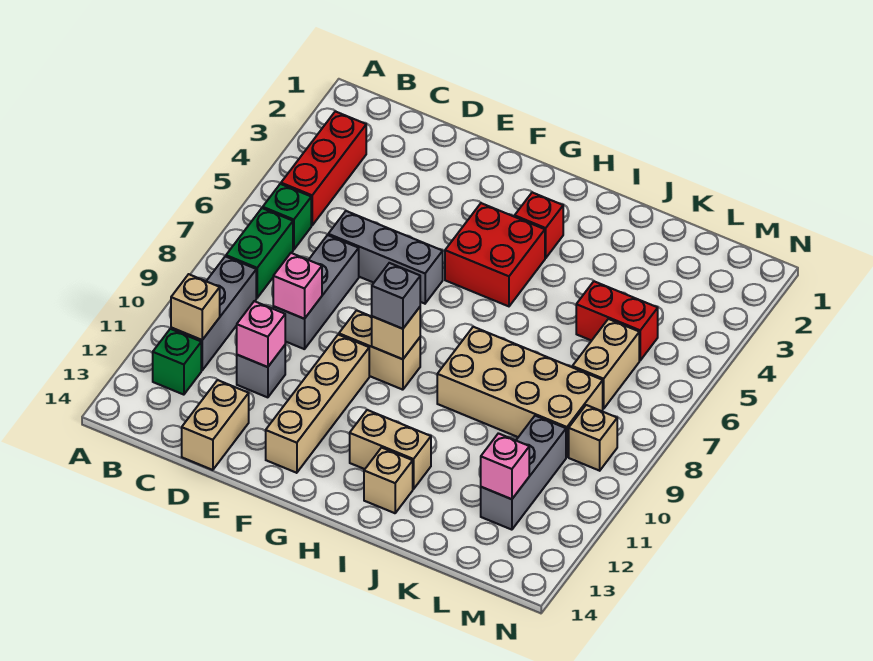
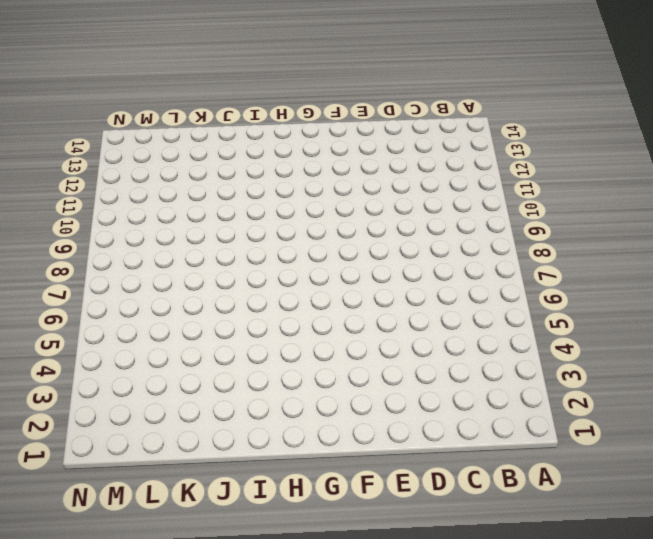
none -> red 1x3 brick [281,111,366,225]
none -> green 1x1 brick [263,184,311,250]
none -> green 1x2 brick [226,208,293,298]

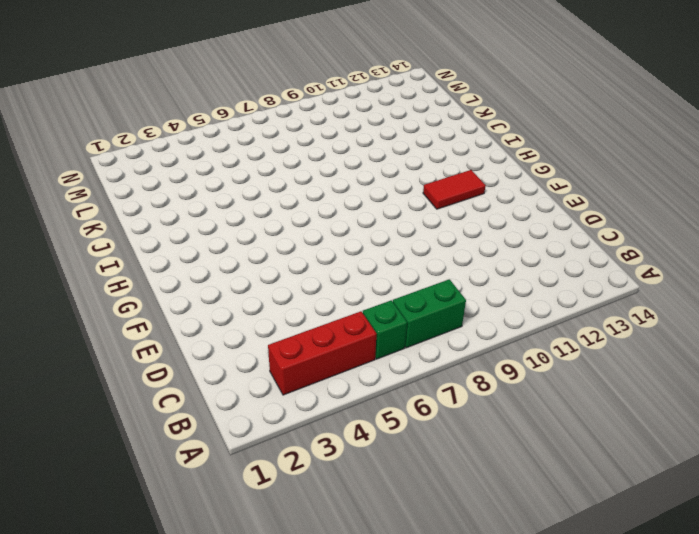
red 1x2 tile [423,170,486,209] -> none
none -> grey 1x3 brick [171,256,256,370]
none -> green 1x1 brick [153,329,201,395]
none -> grey 1x3 brick [328,211,443,304]

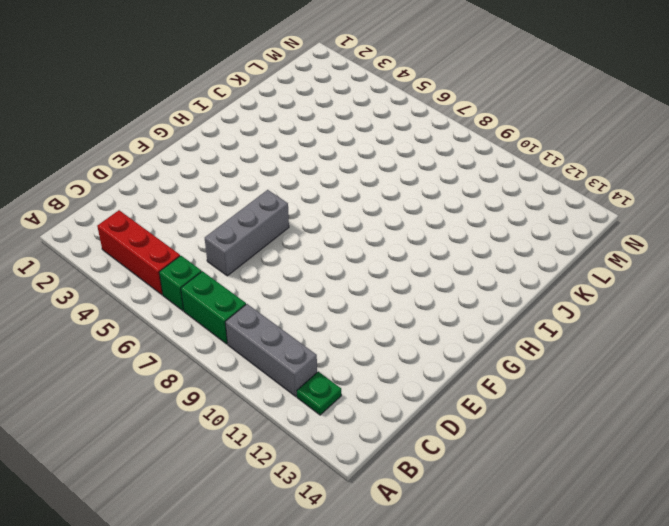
green 1x1 plate [297,372,341,415] -> green 1x1 brick [153,329,201,395]
none -> grey 1x3 brick [273,235,359,349]
none -> grey 1x1 brick [237,345,285,397]
none -> tan 1x2 brick [182,380,249,470]

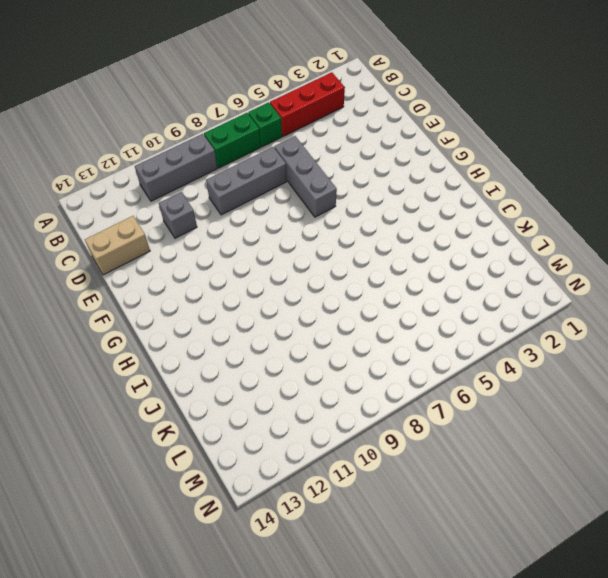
none -> green 1x1 brick [153,329,201,395]
none -> tan 1x2 brick [339,310,420,390]
none -> tan 1x4 brick [266,334,369,473]

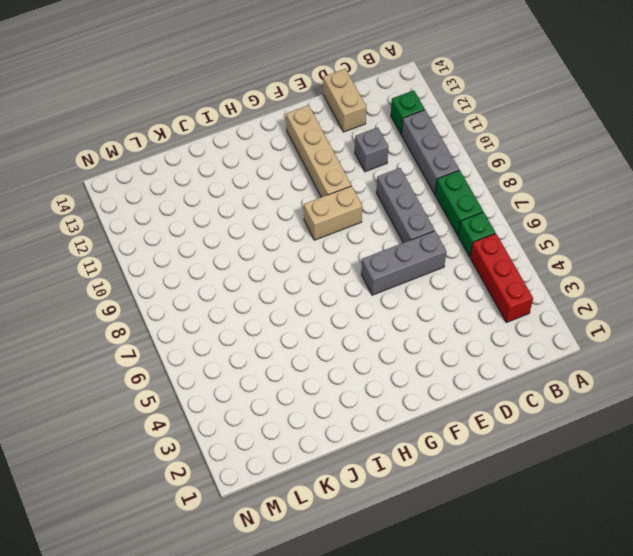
none -> red 2x2 brick [445,203,545,306]
none -> red 1x1 brick [515,192,563,258]
none -> tan 1x2 brick [350,410,431,489]

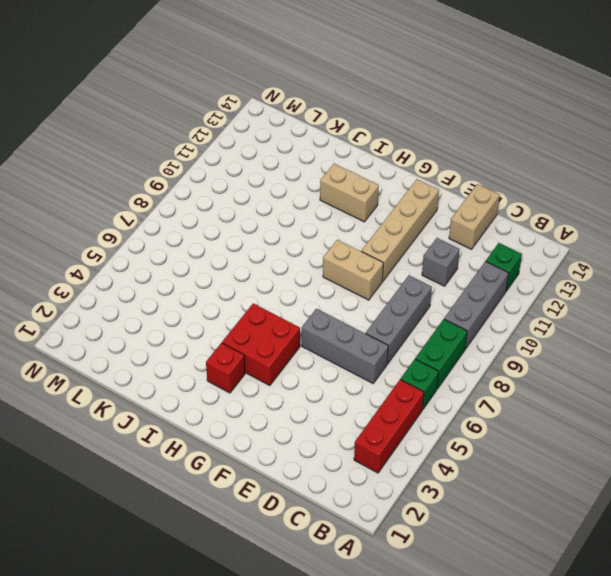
none -> tan 2x4 brick [437,327,603,457]
none -> tan 1x1 brick [364,448,413,513]
none -> red 1x2 brick [576,281,658,360]

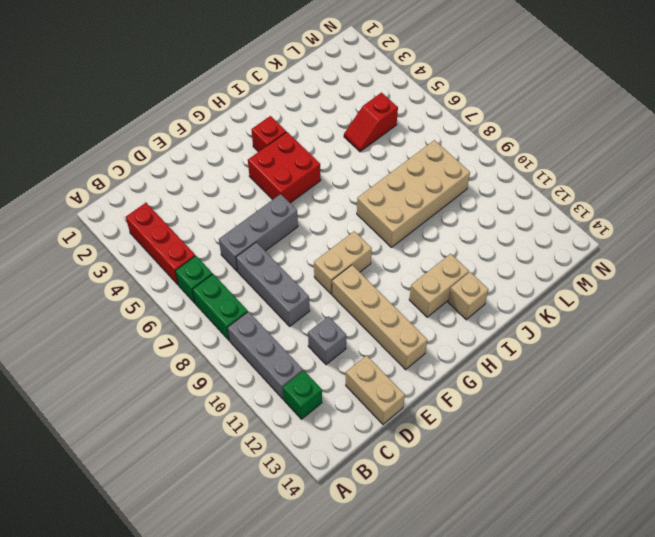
red 1x2 slope [344,93,398,152] -> red 1x2 brick [576,281,658,360]
none -> tan 1x2 brick [572,319,639,409]
none -> grey 1x3 brick [481,416,566,530]
none -> tan 1x1 brick [569,405,617,471]

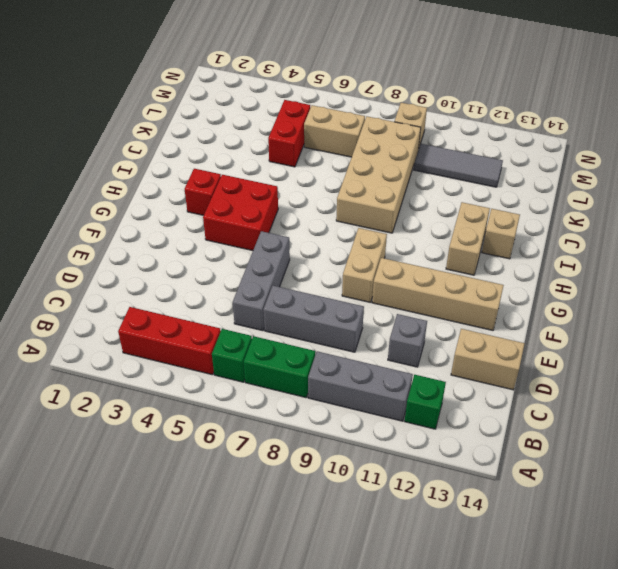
grey 1x3 tile [414,144,503,187] -> grey 1x3 brick [481,416,566,530]
none -> tan 1x1 brick [171,274,220,340]
none -> pink 1x1 brick [273,253,322,319]
none -> pink 1x1 brick [237,301,285,367]

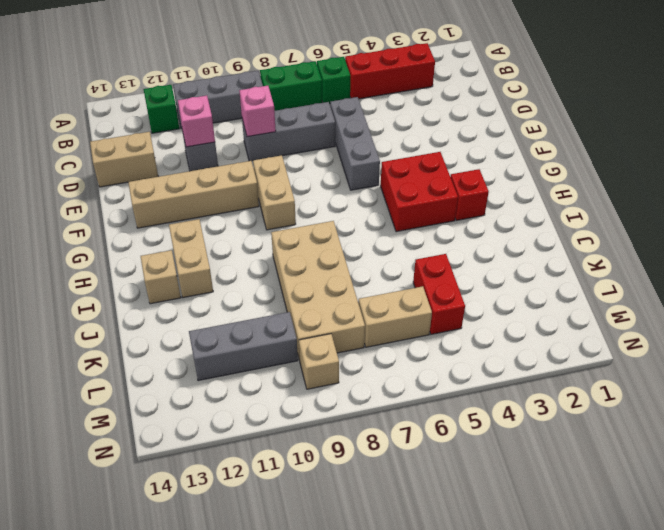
none -> tan 1x1 brick [171,274,220,340]
none -> tan 1x1 brick [372,307,420,359]
none -> pink 1x1 brick [481,433,529,499]

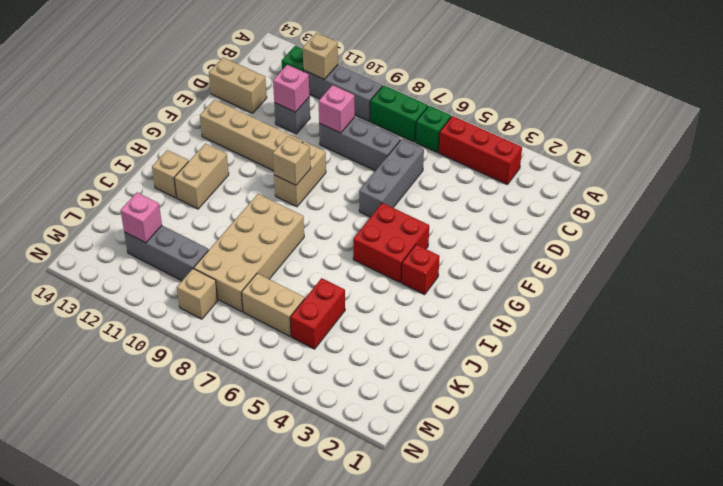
none -> grey 1x1 brick [372,263,420,329]

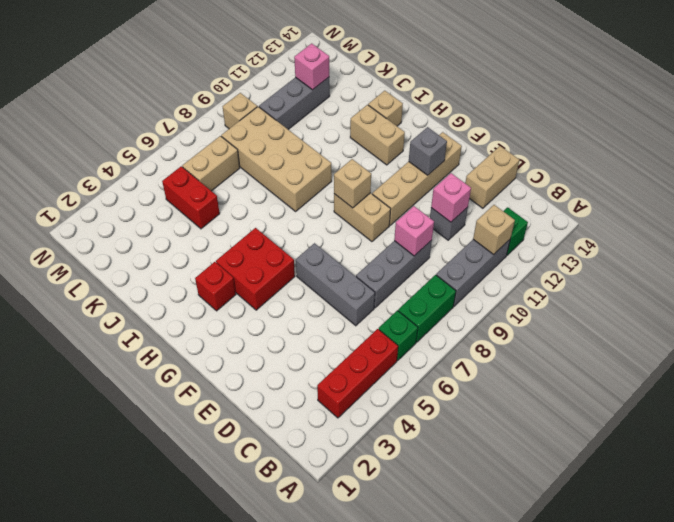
grey 1x1 brick [409,127,447,175] -> grey 1x1 brick moved to [372,263,420,329]

